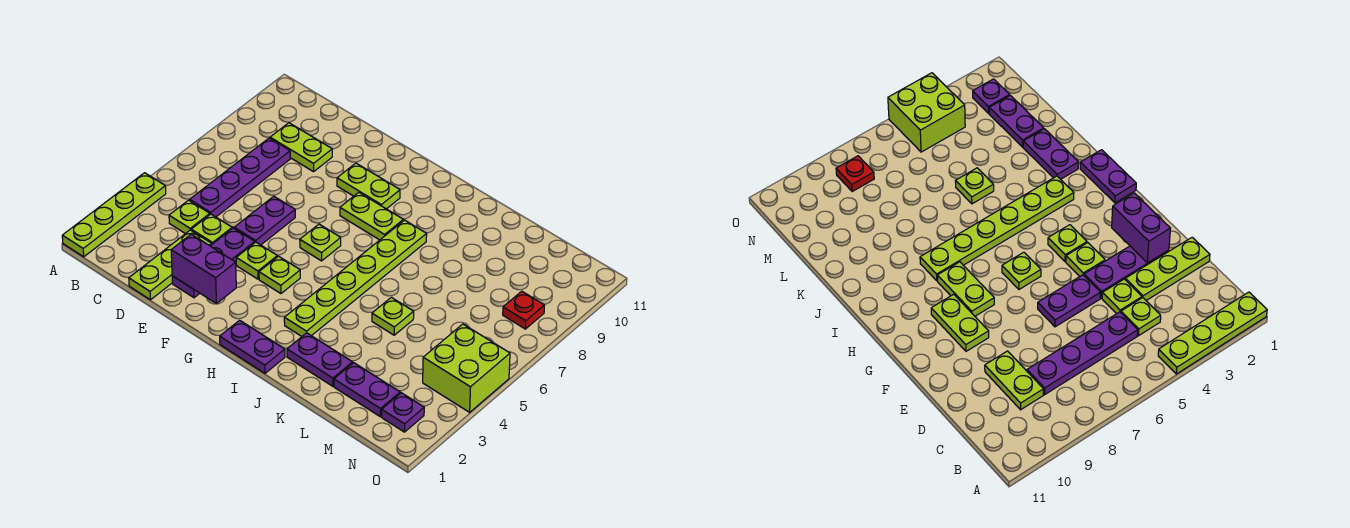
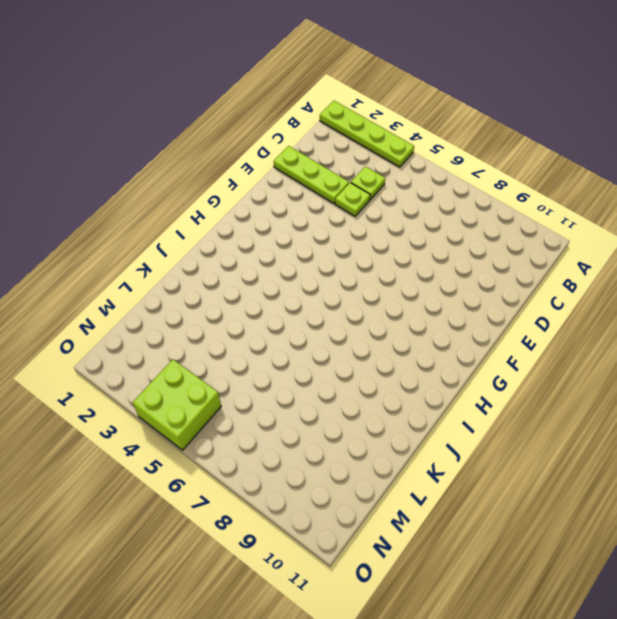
none -> purple 1x4 plate [190,138,290,217]
none -> lime 1x2 plate [270,123,332,172]
none -> purple 1x3 plate [172,228,255,298]

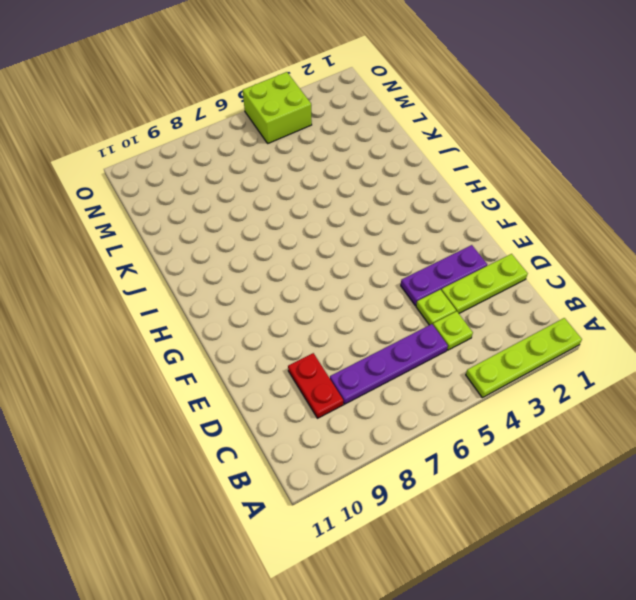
red 1x2 plate [288,353,343,418] -> lime 1x2 plate [270,123,332,172]
none -> purple 1x2 plate [234,196,295,245]
none -> lime 1x1 plate [236,242,277,279]
none -> lime 1x2 plate [337,163,400,209]

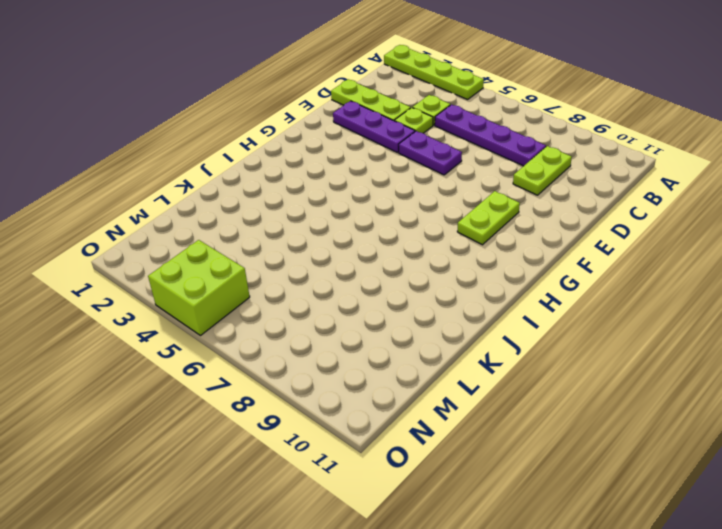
none -> lime 1x1 plate [236,242,277,279]
none -> lime 1x1 plate [259,256,300,294]
none -> lime 1x1 plate [300,224,341,261]

